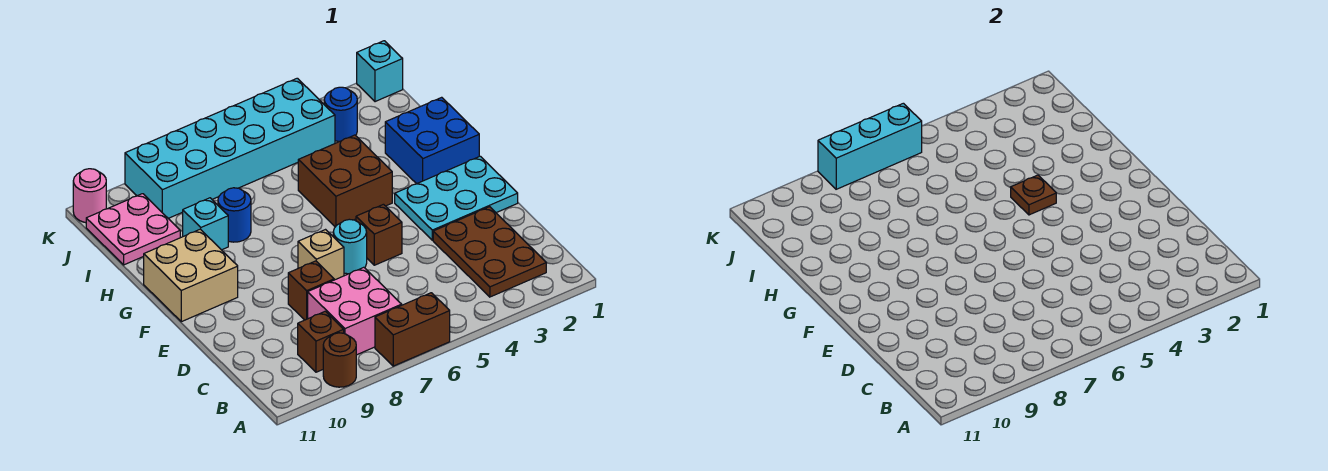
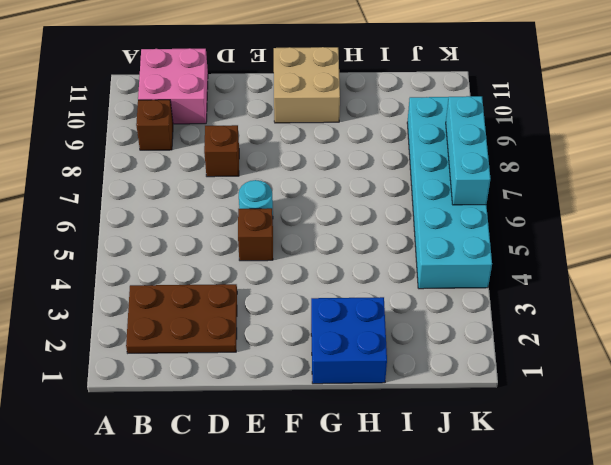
pink 2x2 brick [138,48,208,124] -> pink 2x2 brick moved to [308,267,402,355]
none -> brown 1x2 brick [375,293,450,366]
none -> brown 1x1 round brick [323,333,356,387]
none -> cyan 2x3 plate [395,156,518,240]

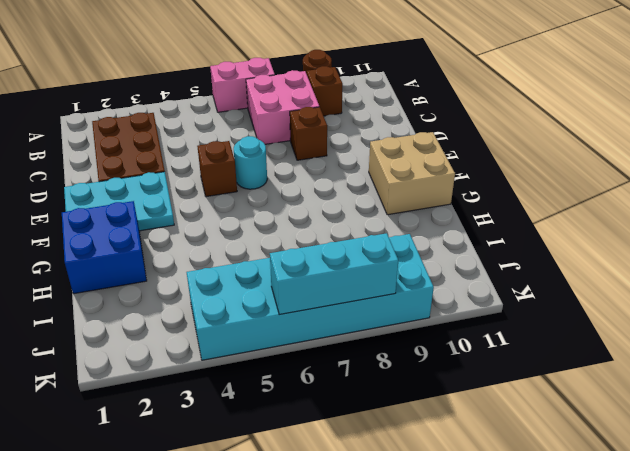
pink 1x2 brick [210,58,275,112] -> brown 1x2 brick [375,293,450,366]
none -> tan 1x1 brick [298,230,344,280]
none -> brown 2x2 brick [298,135,392,227]
none -> blue 1x1 round brick [218,188,251,242]

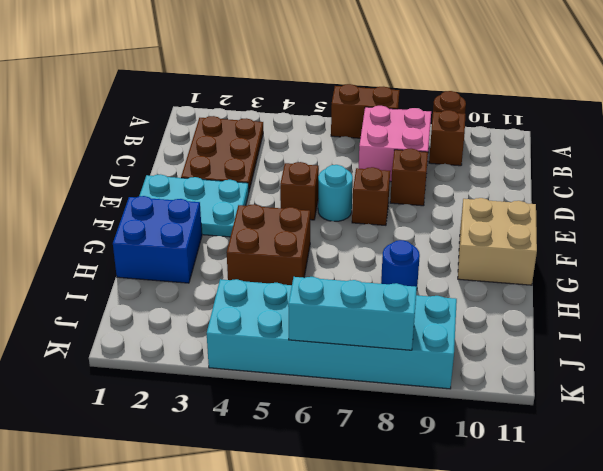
brown 1x1 brick [352,167,390,225] -> tan 1x1 brick [298,230,344,280]
none -> cyan 1x1 brick [183,198,228,250]
none -> pink 2x2 plate [86,194,180,265]
none -> blue 1x1 round brick [324,87,357,142]

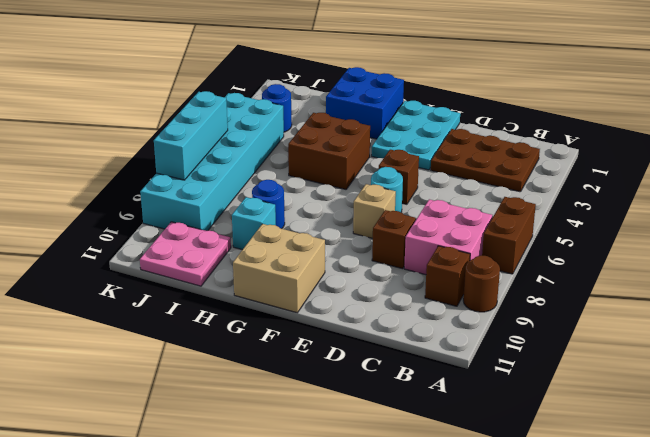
none -> cyan 1x1 brick [357,41,403,102]
none -> pink 1x1 round brick [73,169,106,223]
none -> brown 1x1 plate [1011,175,1056,215]

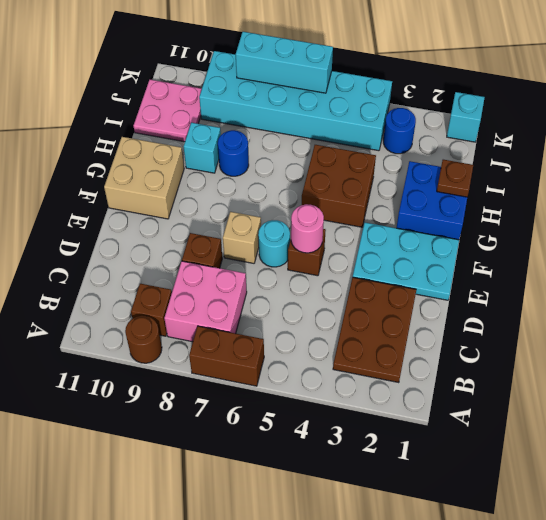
pink 1x1 round brick [291,204,324,253] -> pink 1x1 round brick moved to [73,169,106,223]
brown 1x1 plate [437,160,473,197] -> brown 1x1 plate moved to [1011,175,1056,215]

